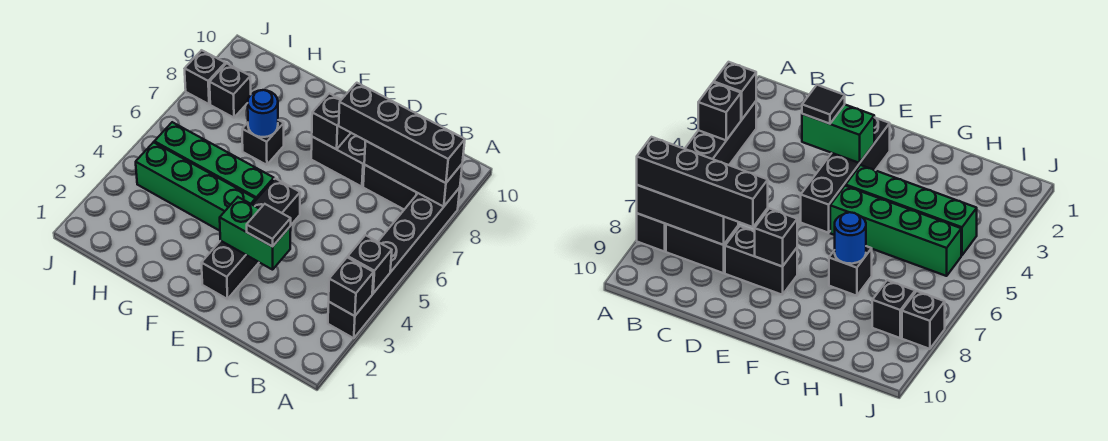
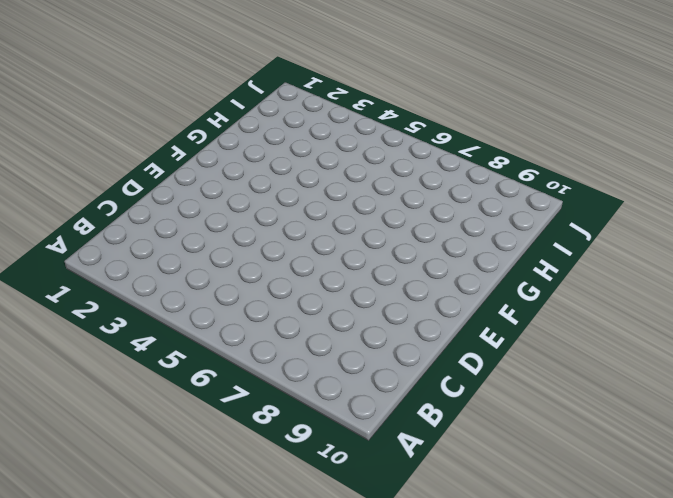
none -> black 1x6 brick [328,188,460,338]
none -> black 1x2 brick [363,165,418,209]
none -> black 1x2 brick [311,133,365,187]

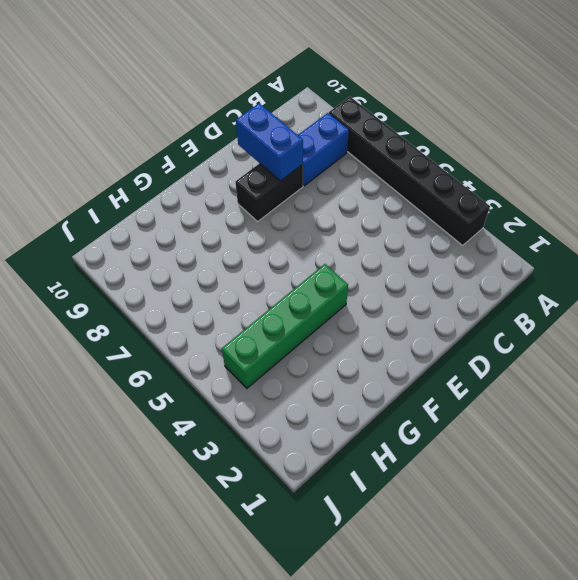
blue 1x2 brick [298,113,349,186] -> black 1x2 brick [363,165,418,209]
blue 1x2 brick [236,103,303,181] -> none
none -> black 1x4 brick [201,179,300,299]
none -> green 1x4 brick [154,122,274,199]
none -> black 1x1 brick [242,120,284,165]

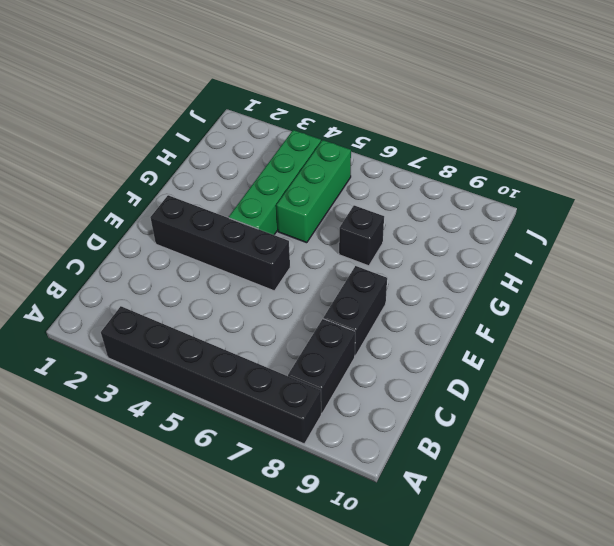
green 1x3 brick [276,140,351,243] -> green 1x4 brick [154,122,274,199]
none -> black 1x1 brick [210,63,251,118]
none -> black 1x1 brick [185,50,225,104]
none -> black 1x1 brick [329,257,374,316]

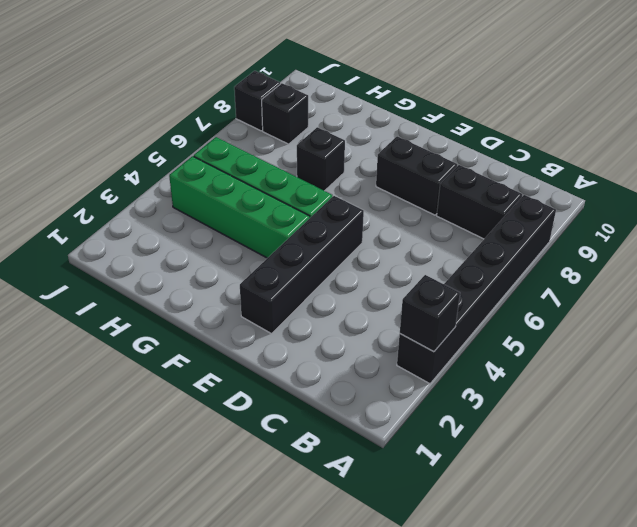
none -> black 1x1 brick [348,235,392,293]
none -> black 1x3 brick [364,141,462,206]
none -> green 1x2 brick [220,197,291,270]

